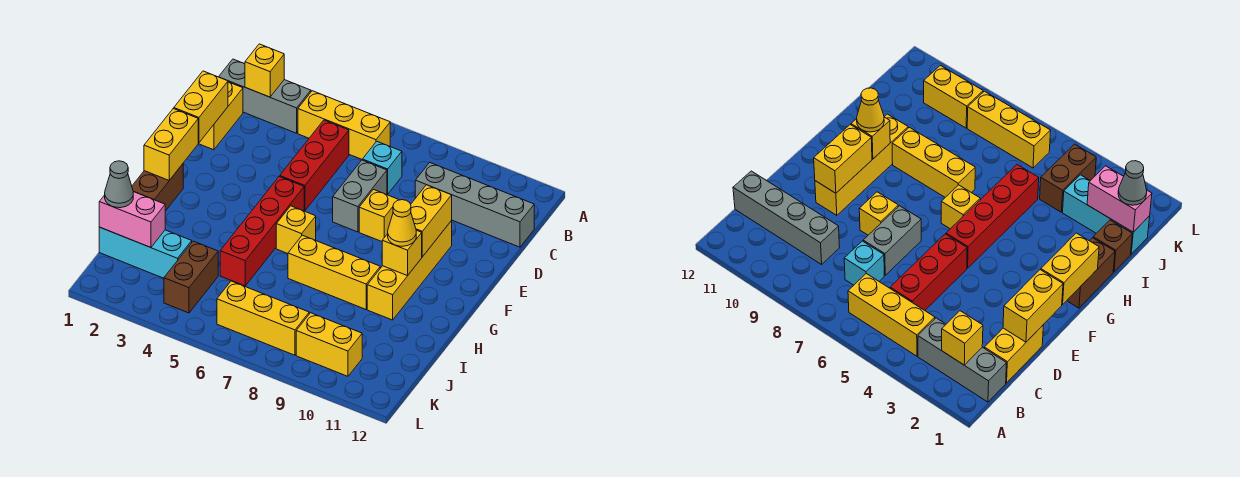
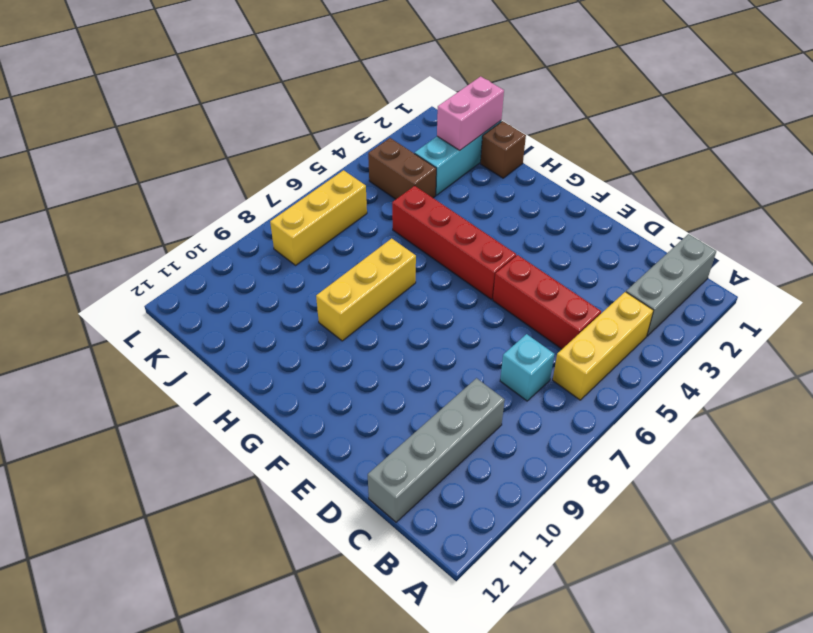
none -> yellow 1x2 brick [198,82,243,150]
none -> grey 1x2 brick [333,160,387,232]
none -> yellow 1x1 brick [359,190,398,242]

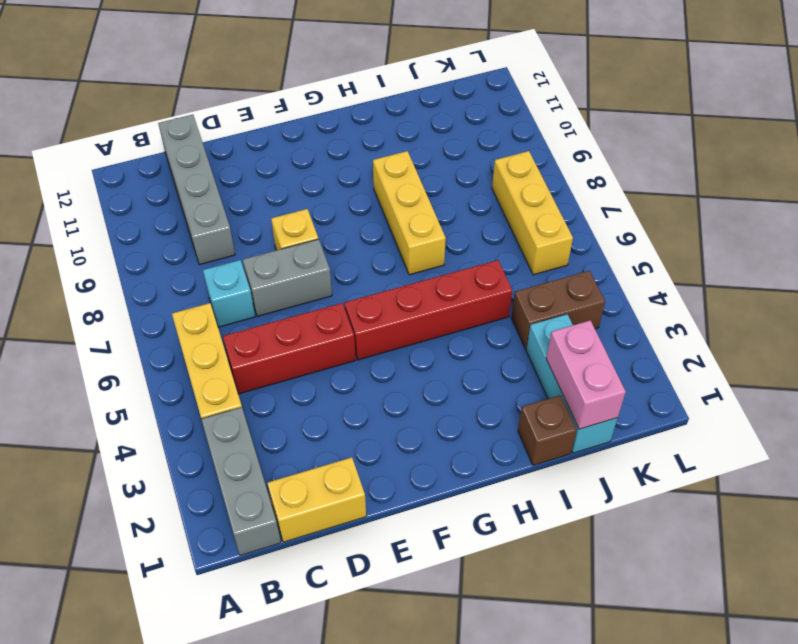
none -> yellow 1x4 brick [367,221,452,320]
none -> brown 1x2 brick [132,164,183,211]
none -> yellow 1x1 brick [276,206,316,254]

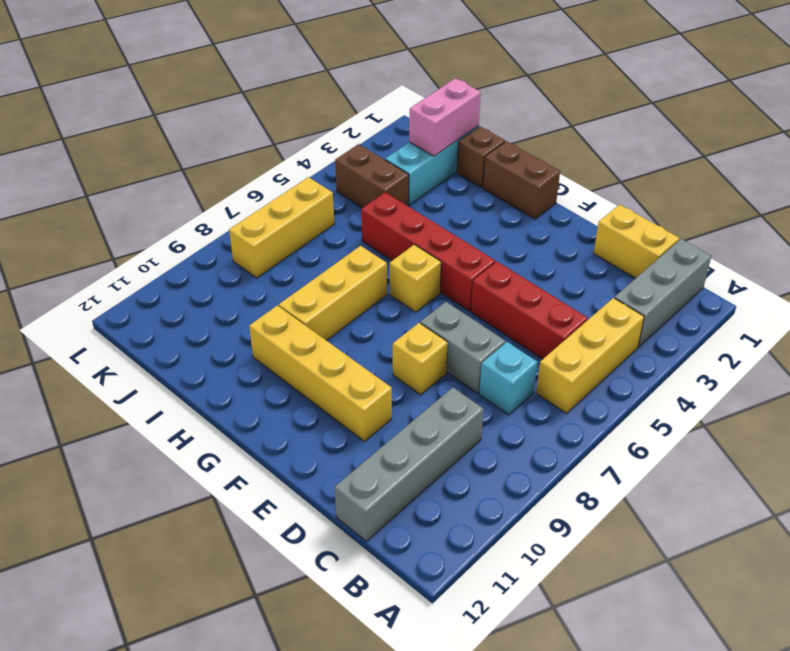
none -> yellow 1x2 brick [296,313,362,376]
none -> yellow 1x1 brick [245,44,284,97]
none -> yellow 1x2 brick [174,71,228,143]

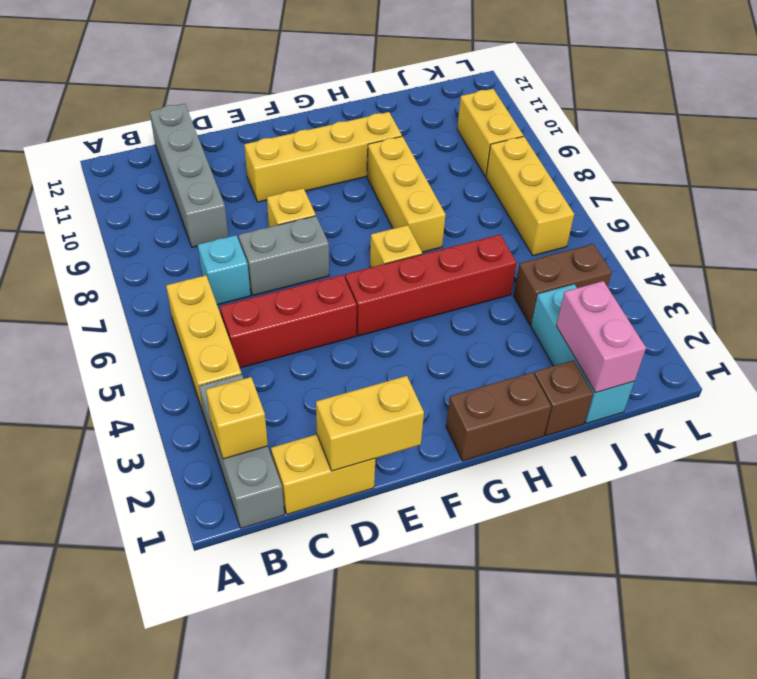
none -> yellow 1x2 brick [411,185,452,257]
none -> yellow 1x2 brick [144,108,198,180]
none -> yellow 1x1 brick [382,230,422,276]

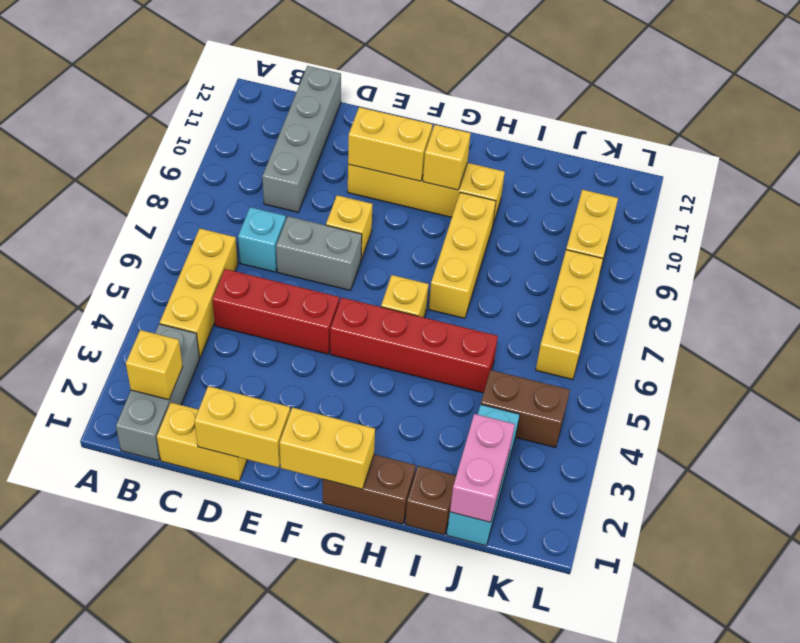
none -> yellow 1x1 cone [388,200,416,246]
none -> grey 1x1 cone [105,161,134,208]

